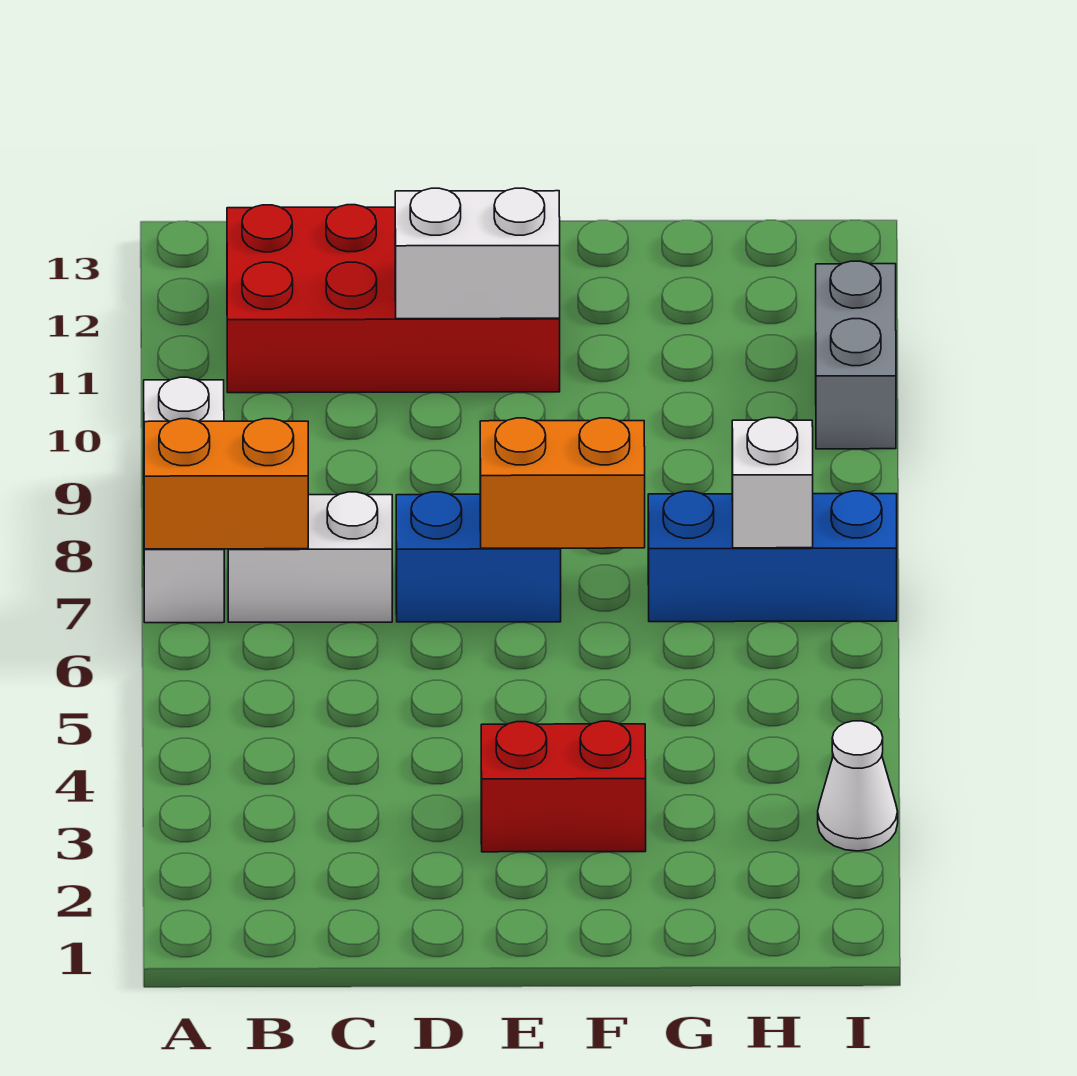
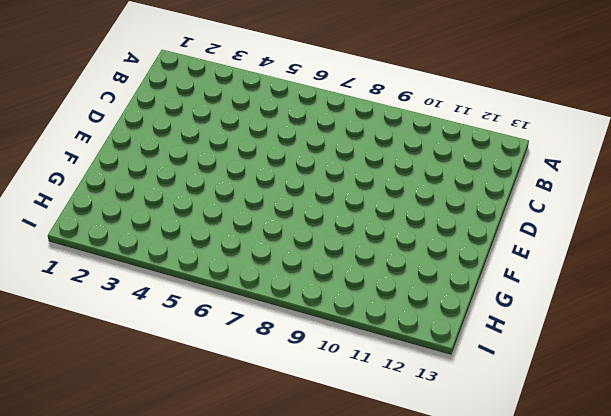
none -> white 1x3 brick [144,377,224,623]
none -> white 1x2 brick [228,492,392,622]
none -> red 2x4 brick [227,205,560,393]

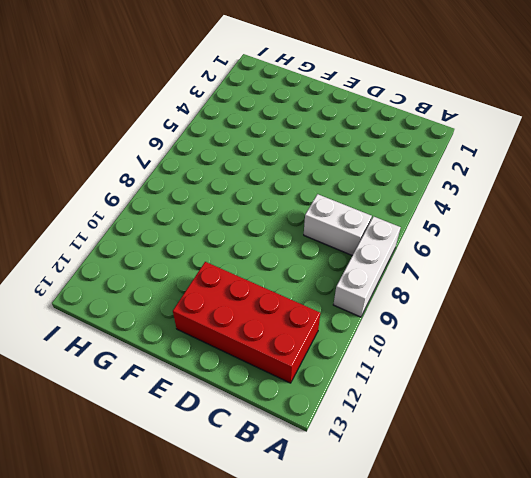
none -> blue 1x2 brick [396,492,561,622]
none -> red 1x2 brick [481,721,646,852]
none -> blue 1x3 brick [648,491,897,622]

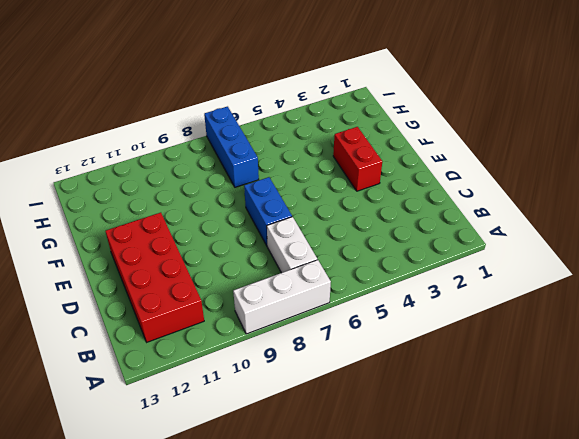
none -> white 1x1 cone [818,721,898,851]
none -> grey 1x2 brick [816,261,896,449]
none -> orange 1x2 brick [144,419,308,549]

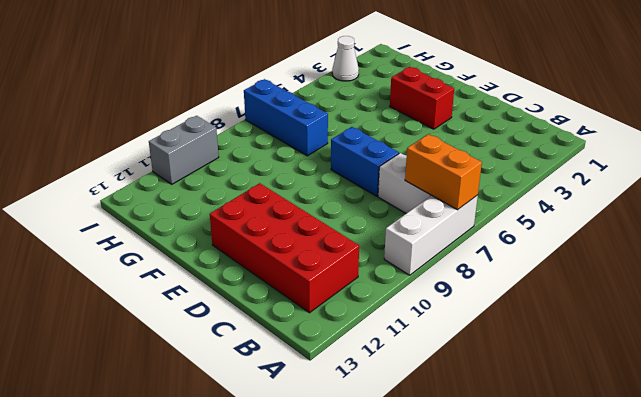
none -> white 1x2 brick [395,188,560,319]
none -> orange 1x2 brick [480,418,645,548]
none -> white 1x1 brick [732,418,813,548]

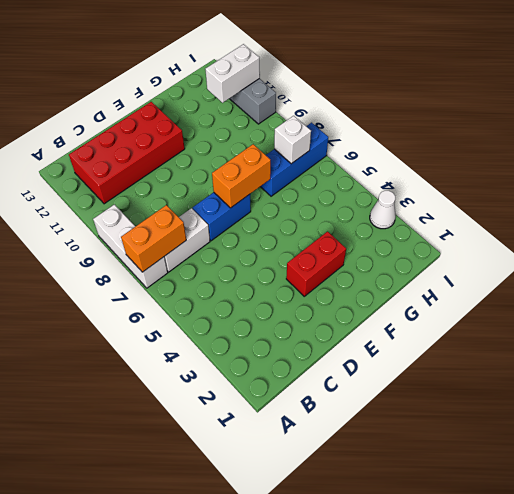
white 1x2 brick [205,44,260,103] -> white 1x2 brick moved to [395,188,560,319]

